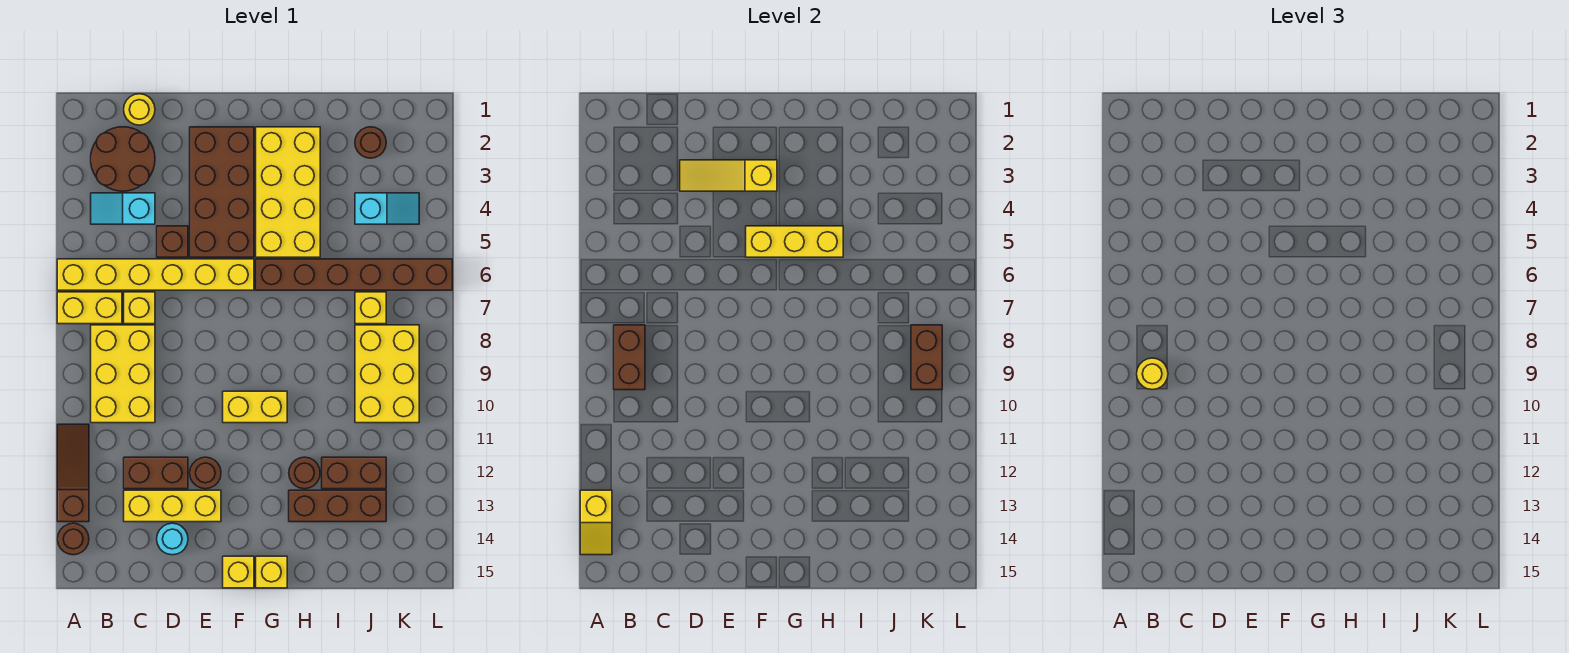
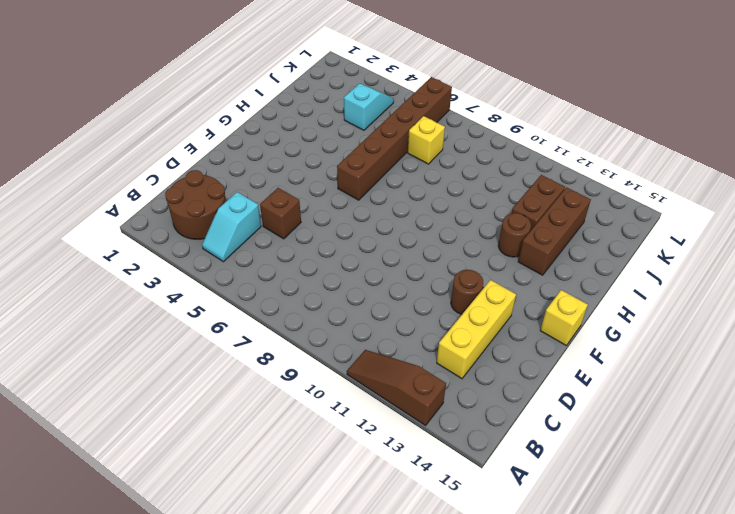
none -> yellow 1x6 brick [57,259,254,290]
none -> yellow 1x2 brick [57,292,122,324]
none -> brown 1x1 round brick [58,523,89,555]
none -> yellow 2x3 brick [91,325,155,423]

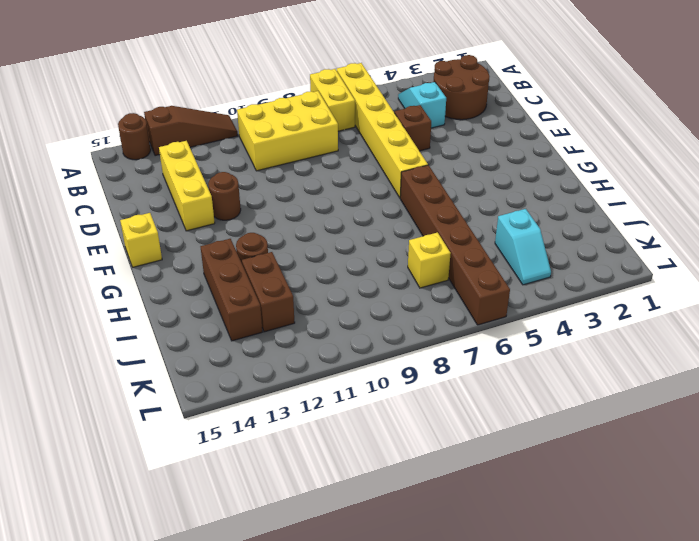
none -> yellow 1x1 round brick [124,94,155,125]
none -> yellow 1x1 brick [124,292,155,324]
none -> brown 1x2 brick [124,457,188,489]
none -> cyan 1x1 round brick [157,523,188,555]

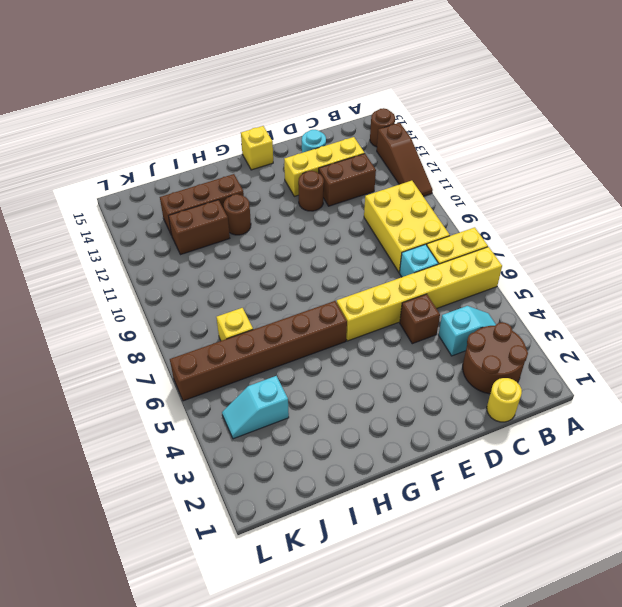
cyan 1x1 brick [400,244,438,277] -> yellow 1x1 brick [124,292,155,324]
none -> brown 2x4 brick [190,127,254,257]
none -> yellow 1x2 brick [223,391,287,423]
none -> yellow 2x4 brick [256,127,320,257]
none -> yellow 1x1 brick [256,556,287,588]

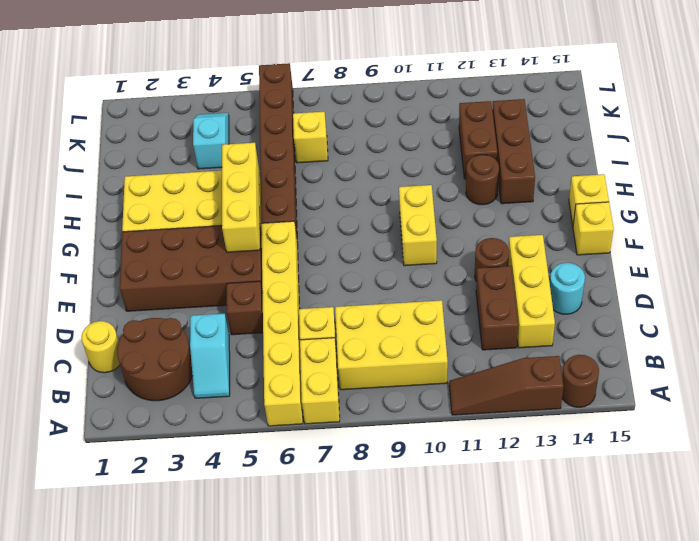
none -> brown 1x1 round brick [355,127,386,158]
none -> yellow 2x3 brick [355,325,419,423]
none -> yellow 1x2 slope [580,490,612,555]
none -> brown 1x2 brick [614,325,645,390]

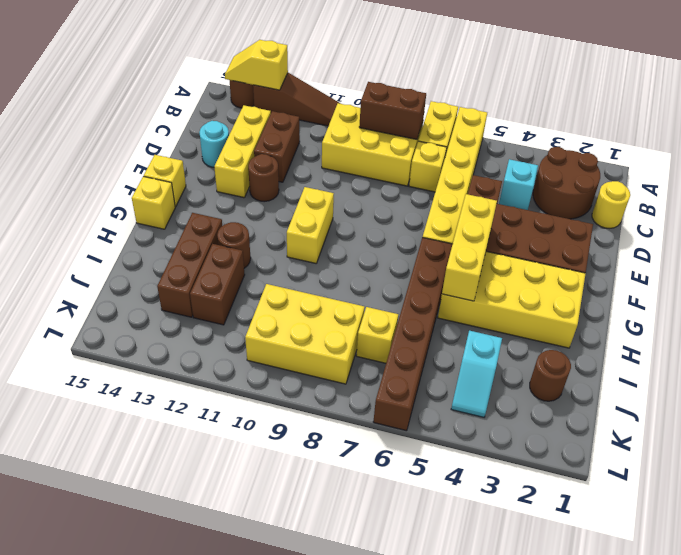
none -> yellow 1x3 slope [680,160,777,191]
none -> brown 1x2 brick [911,325,942,390]
none -> yellow 1x1 round brick [1137,358,1168,390]

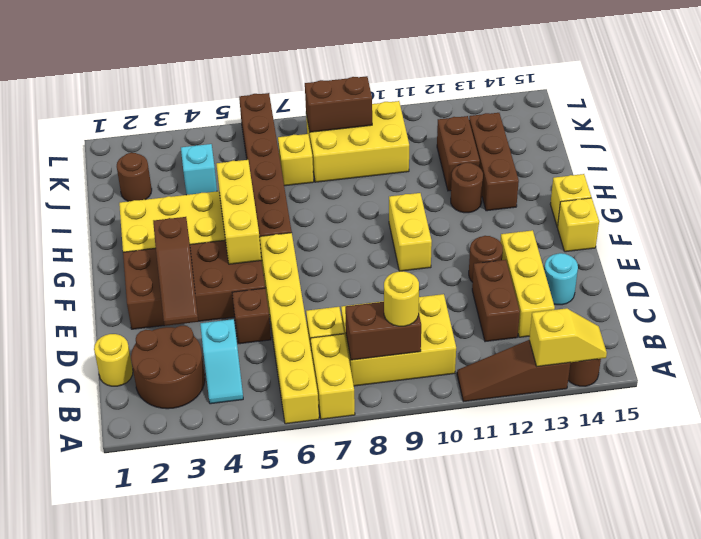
brown 1x3 slope [153,217,198,326] -> yellow 1x3 slope [680,160,777,191]

